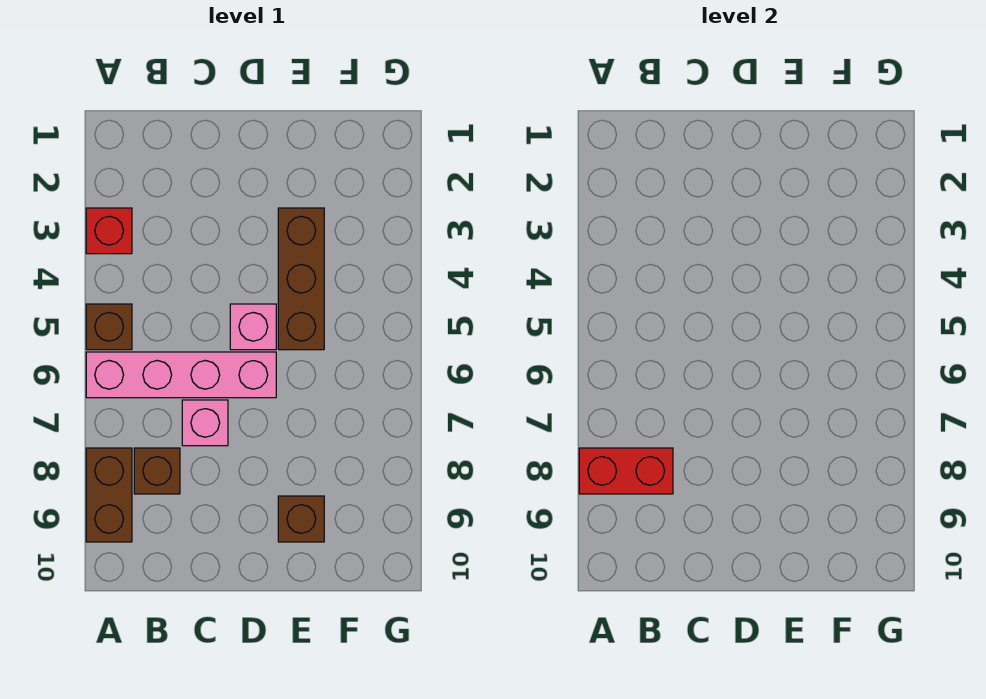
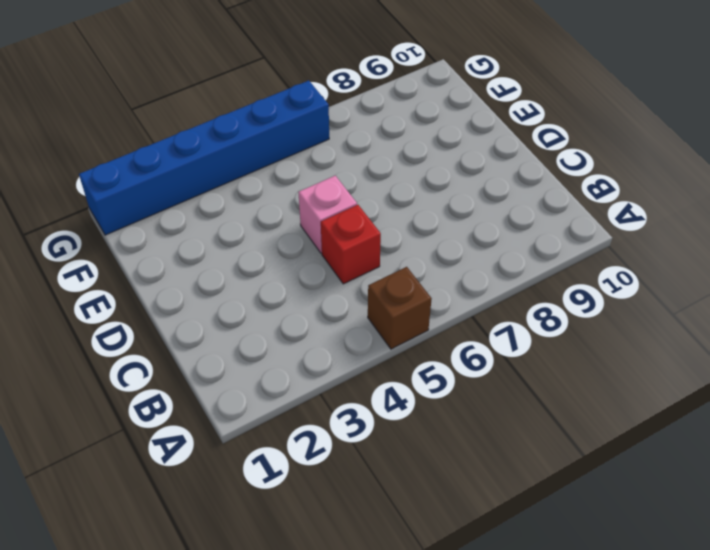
red 1x1 brick [321,205,381,284] -> red 1x1 brick moved to [86,208,132,254]
blue 1x6 brick [79,81,329,235] -> none
none -> pink 1x4 brick [86,352,276,398]
none -> brown 1x2 brick [86,448,132,542]

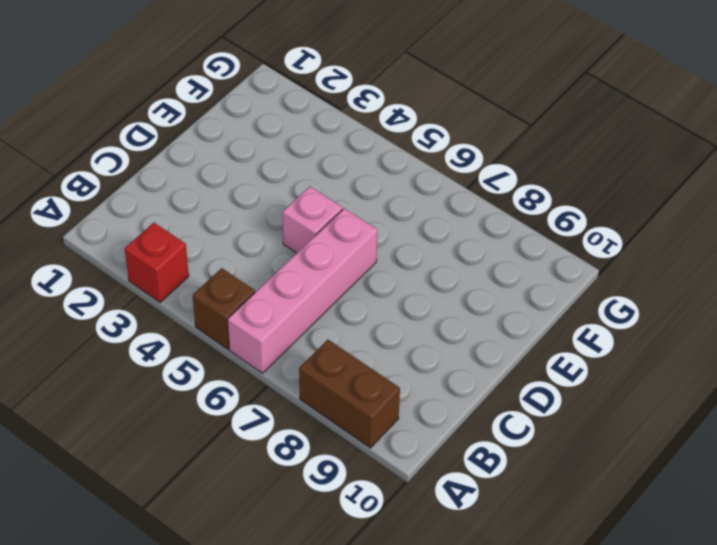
none -> brown 1x1 brick [134,448,180,494]
none -> pink 1x1 brick [182,400,228,446]

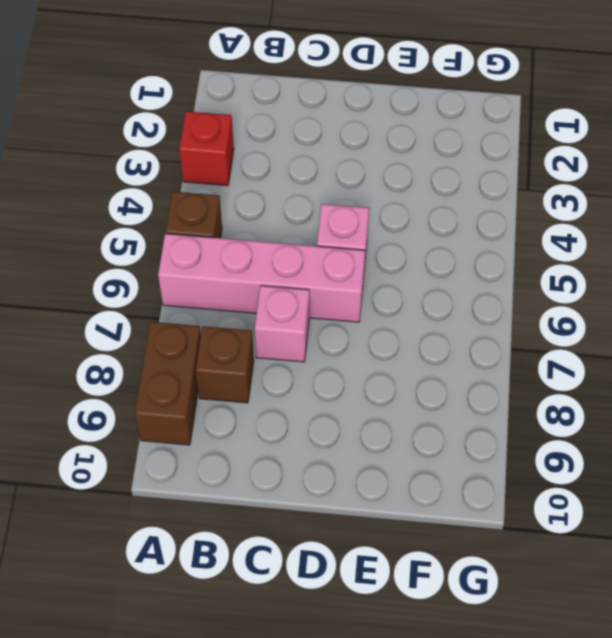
none -> brown 1x3 brick [278,208,324,350]
none -> brown 1x1 brick [278,496,324,542]

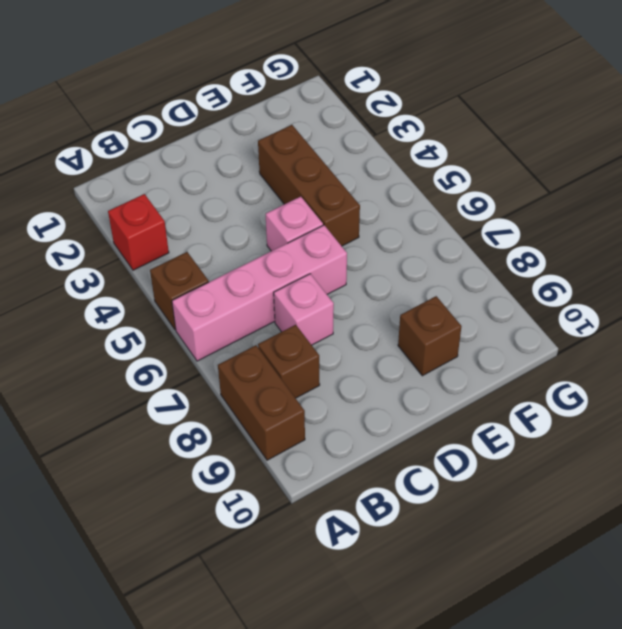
none -> red 1x2 brick [579,448,673,494]

